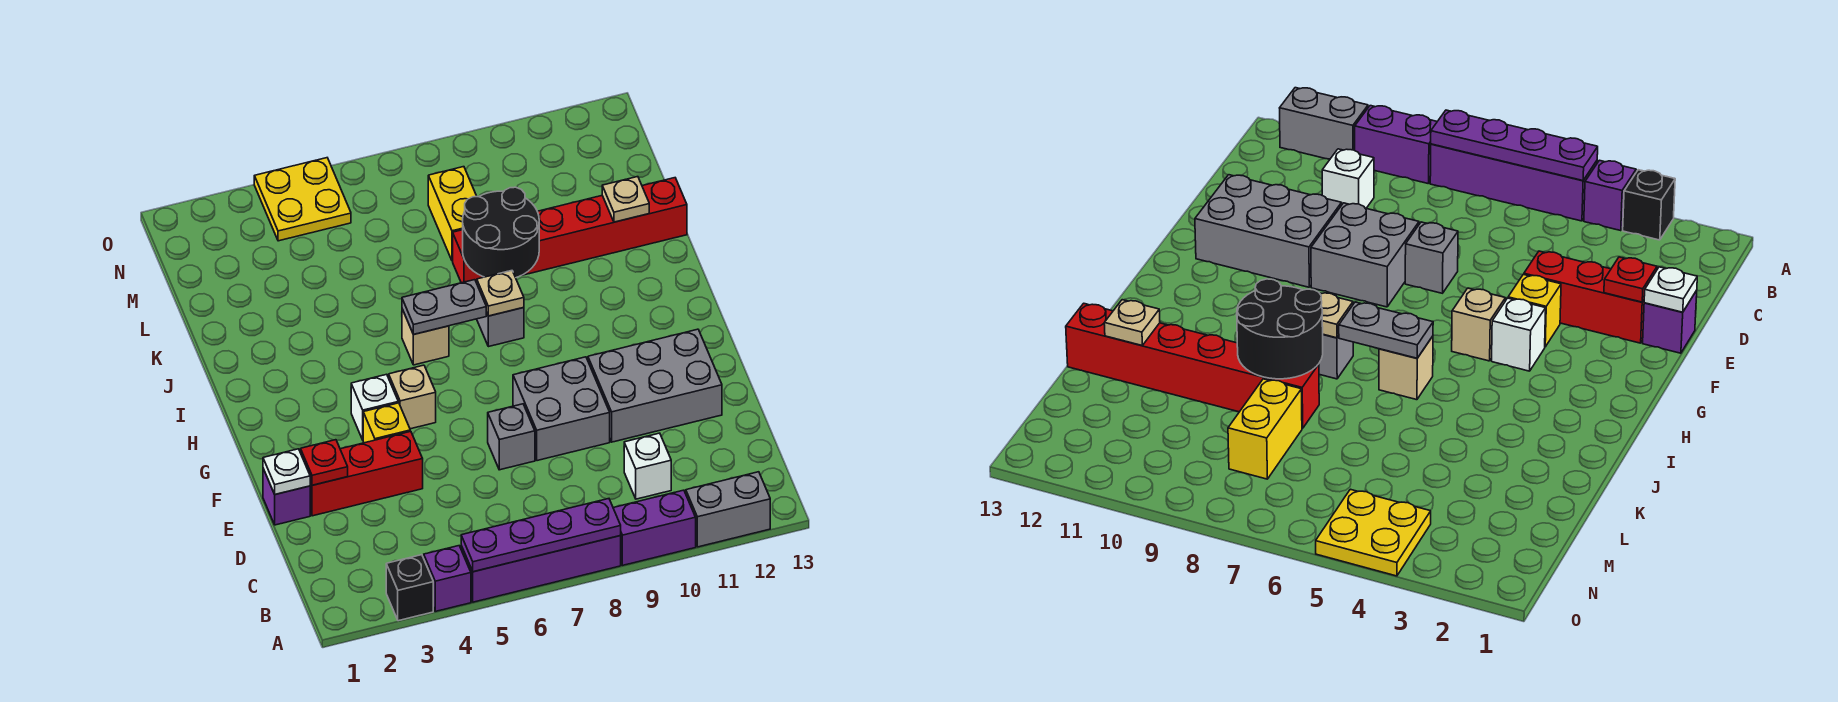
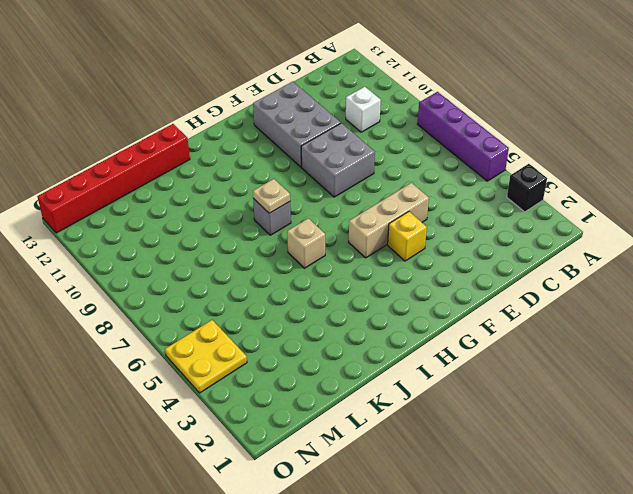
tan 1x3 brick [349,183,429,258] -> tan 1x1 brick [389,365,436,429]
red 1x6 brick [37,124,190,233] -> red 1x6 brick turned to [453,178,687,283]
none -> purple 1x1 brick [424,546,471,611]
none -> purple 1x2 brick [613,490,696,565]
none -> grey 1x2 brick [686,472,770,547]

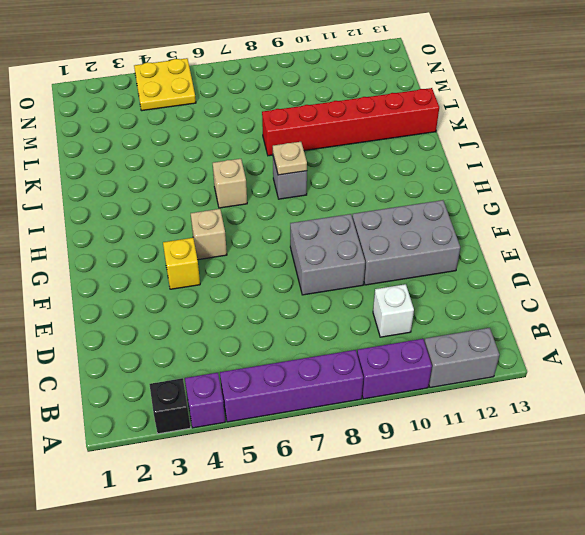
none -> purple 1x1 brick [263,469,310,525]
none -> red 1x3 brick [310,431,423,516]
none -> grey 1x1 brick [488,404,535,470]

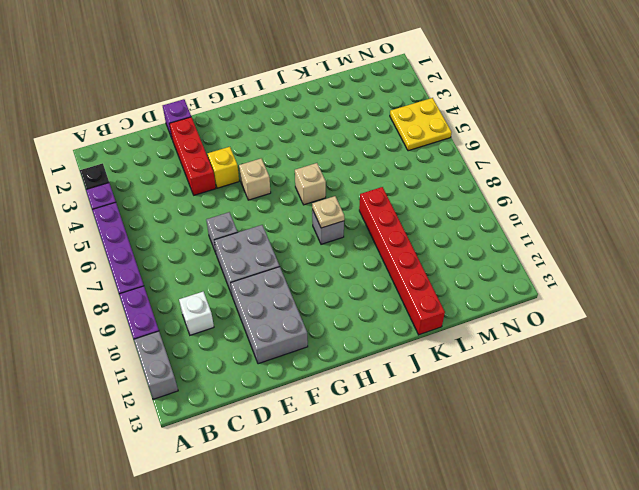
none -> white 1x1 brick [351,374,398,440]
none -> yellow 1x2 brick [428,167,477,261]
none -> purple 1x4 plate [461,499,621,572]

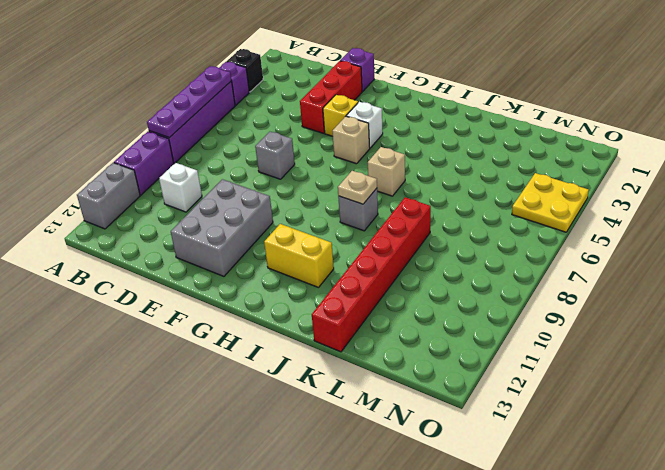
yellow 1x2 brick [264,224,334,288] -> yellow 1x2 brick moved to [428,167,477,261]
none -> grey 2x2 brick [513,357,610,461]
none -> white 1x1 plate [263,449,310,494]
none -> red 1x1 plate [301,440,348,485]

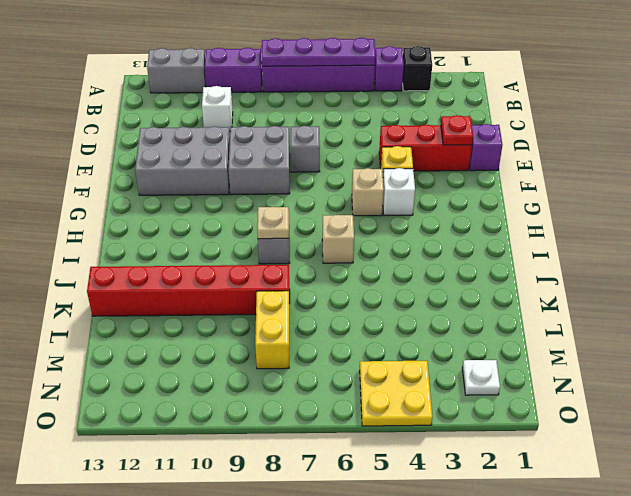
white 1x1 plate [462,360,500,395] -> white 1x1 plate moved to [263,449,310,494]
none -> grey 1x2 plate [402,280,487,334]
none -> black 2x2 round brick [463,187,539,278]
none -> tan 1x1 plate [602,177,649,222]

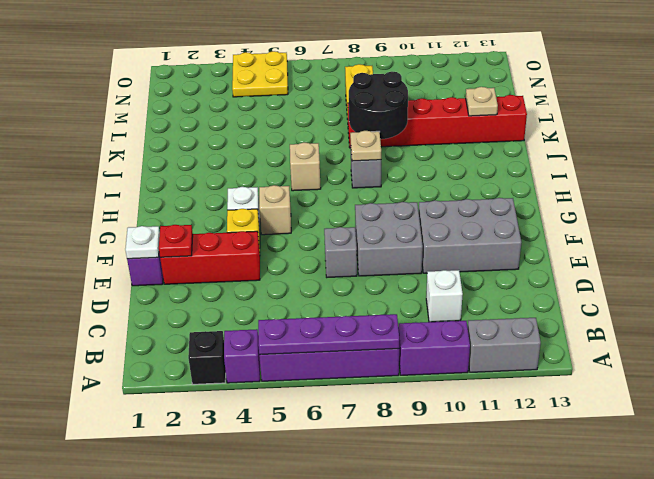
none -> grey 1x2 plate [402,280,487,334]

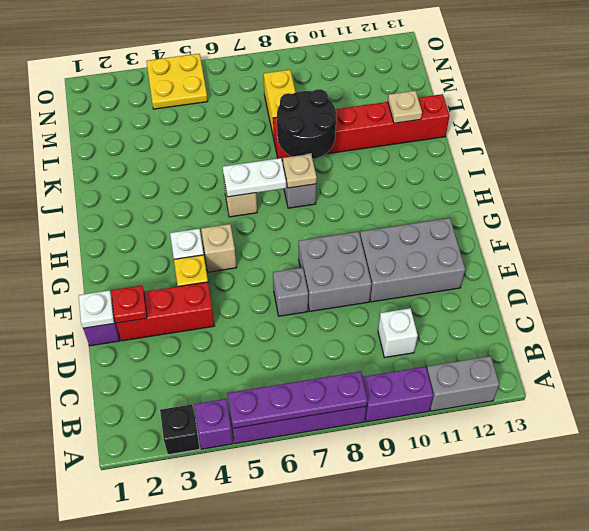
white 1x2 plate [223,158,286,197] -> grey 1x2 plate [402,280,487,334]

